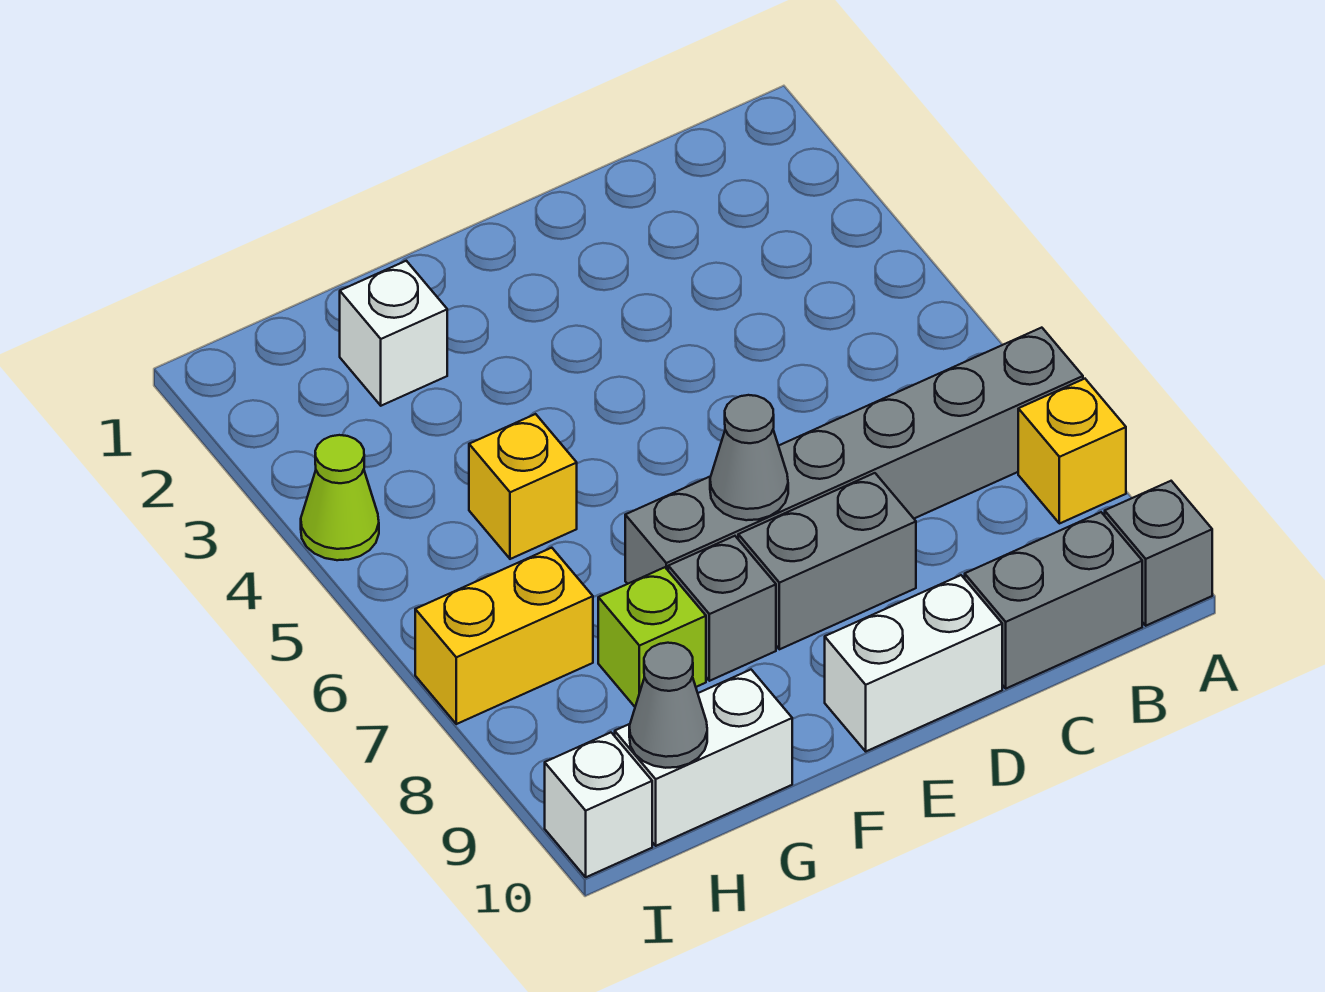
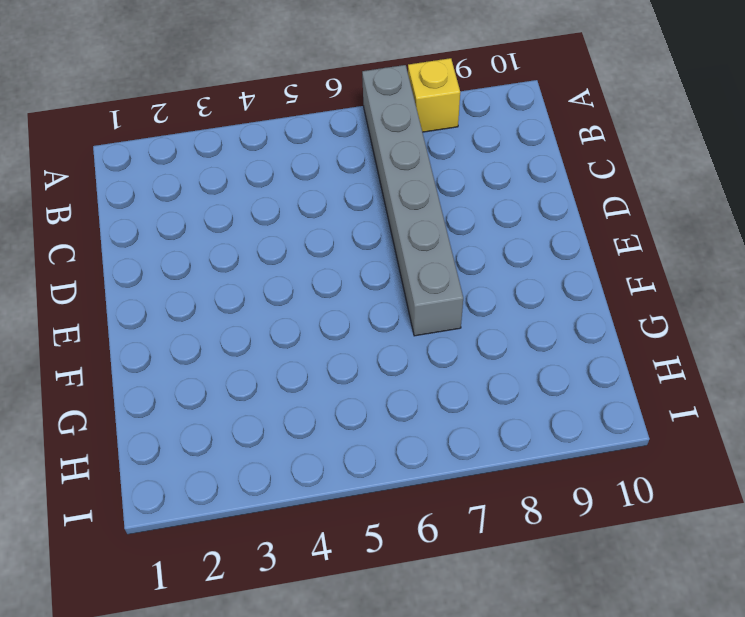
none -> grey 1x1 brick [1105,481,1212,626]
none -> grey 1x2 brick [965,512,1142,688]
none -> grey 1x2 brick [738,473,916,649]

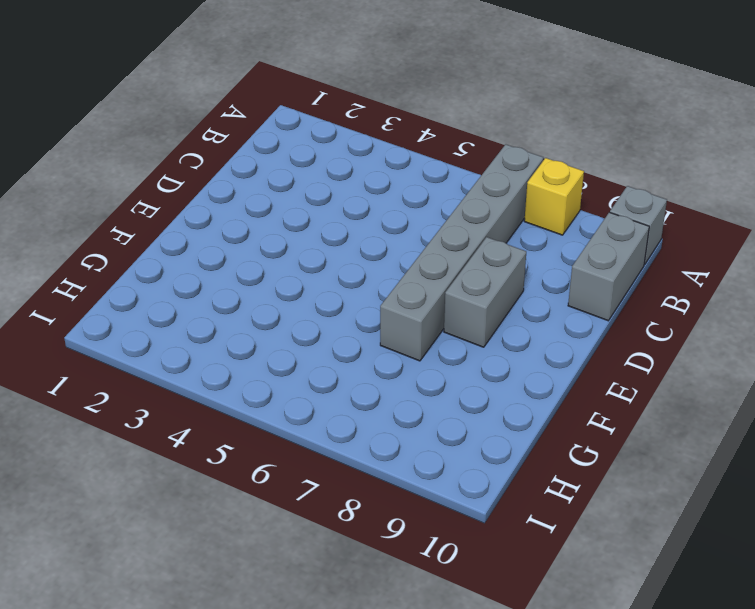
none -> white 1x2 brick [825,575,1002,751]
none -> grey 1x1 brick [668,536,776,681]
none -> white 1x1 brick [340,261,447,406]

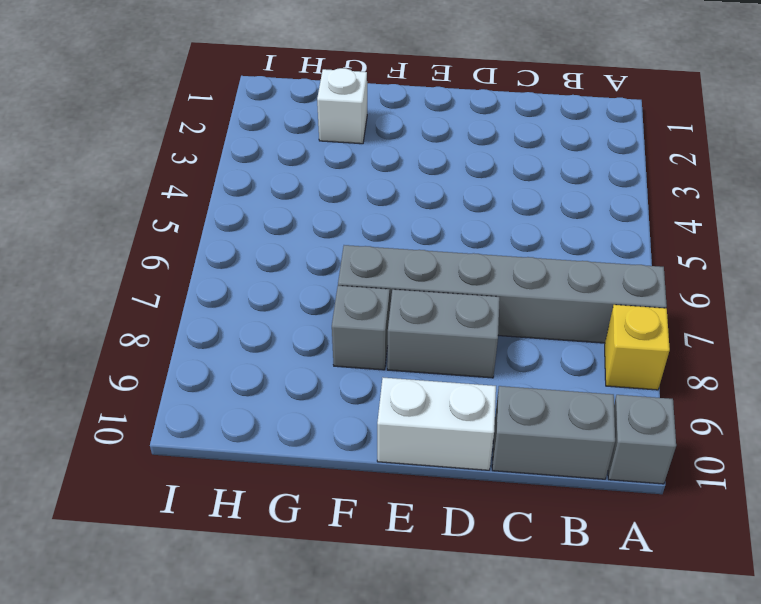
none -> yellow 1x1 brick [469,414,577,559]
none -> lime 1x1 brick [598,567,706,707]
none -> white 1x2 brick [615,670,792,846]

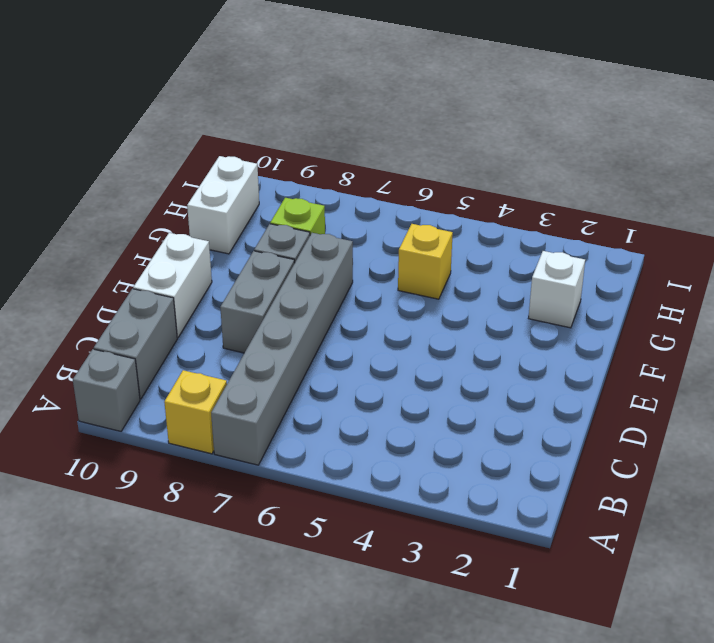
none -> yellow 1x2 brick [415,548,593,724]
none -> lime 1x1 cone [301,435,379,560]
none -> white 1x1 brick [545,733,652,877]

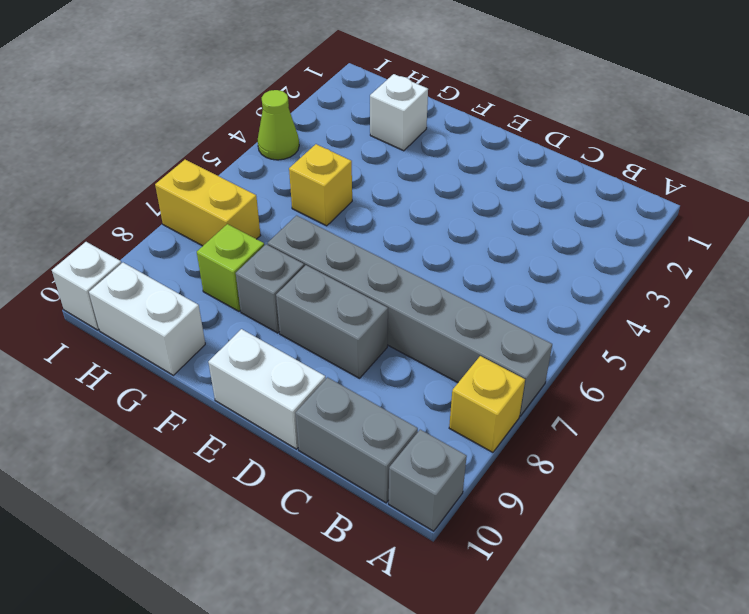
none -> grey 1x1 cone [710,395,788,520]
none -> grey 1x1 cone [629,643,707,768]

